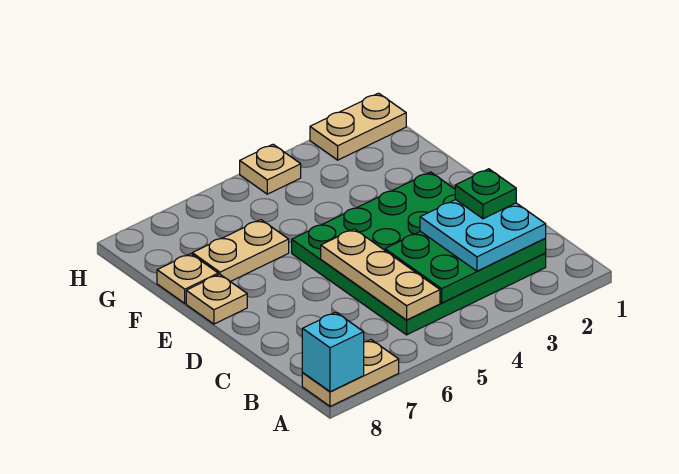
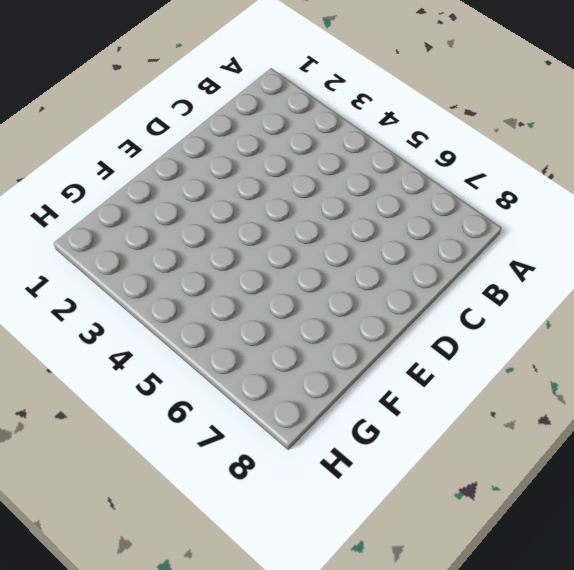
none -> tan 1x2 plate [302,340,399,406]
none -> green 4x4 plate [292,172,546,335]
none -> tan 1x1 plate [186,274,247,324]

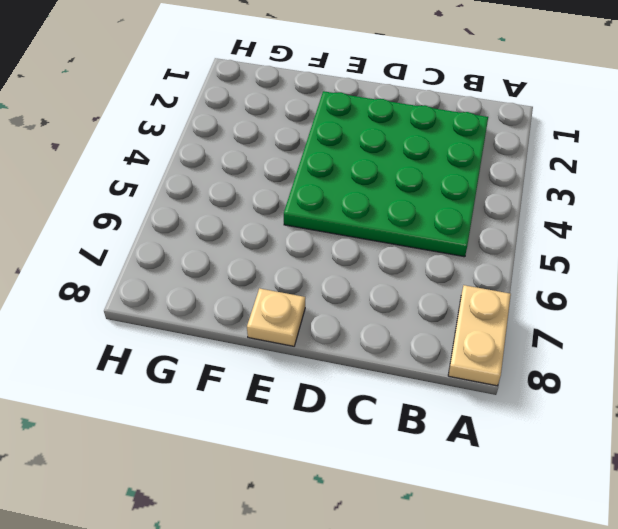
none -> tan 1x2 plate [192,220,289,282]
none -> tan 1x1 plate [157,254,218,303]
none -> tan 1x2 plate [310,93,406,160]

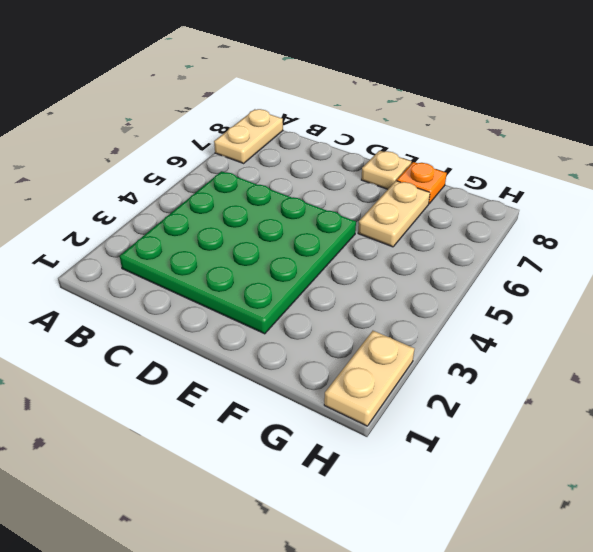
orange 1x1 plate [397,162,447,204] -> tan 1x1 plate [157,254,218,303]
none -> tan 1x1 plate [240,144,301,194]
none -> cyan 1x1 brick [302,312,364,392]
none -> green 2x3 plate [385,231,546,303]

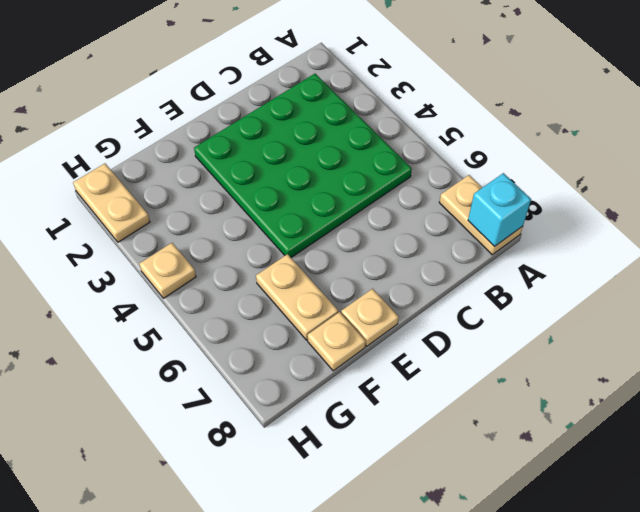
none -> green 2x3 plate [385,231,546,303]
none -> tan 1x3 plate [321,229,440,320]
none -> cyan 2x2 plate [420,200,546,271]

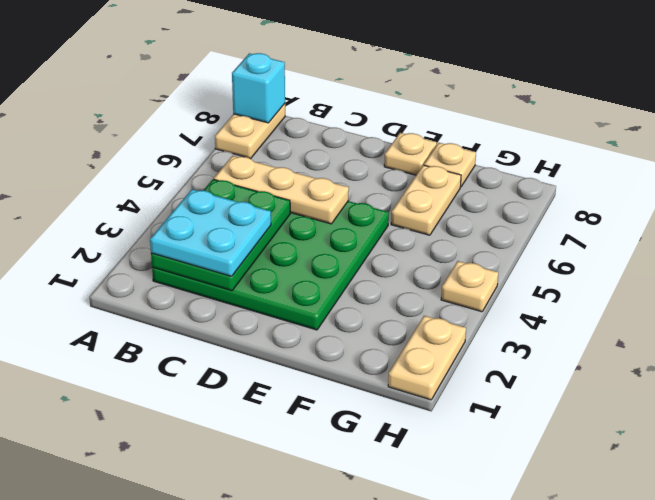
none -> green 1x1 plate [455,169,516,219]

